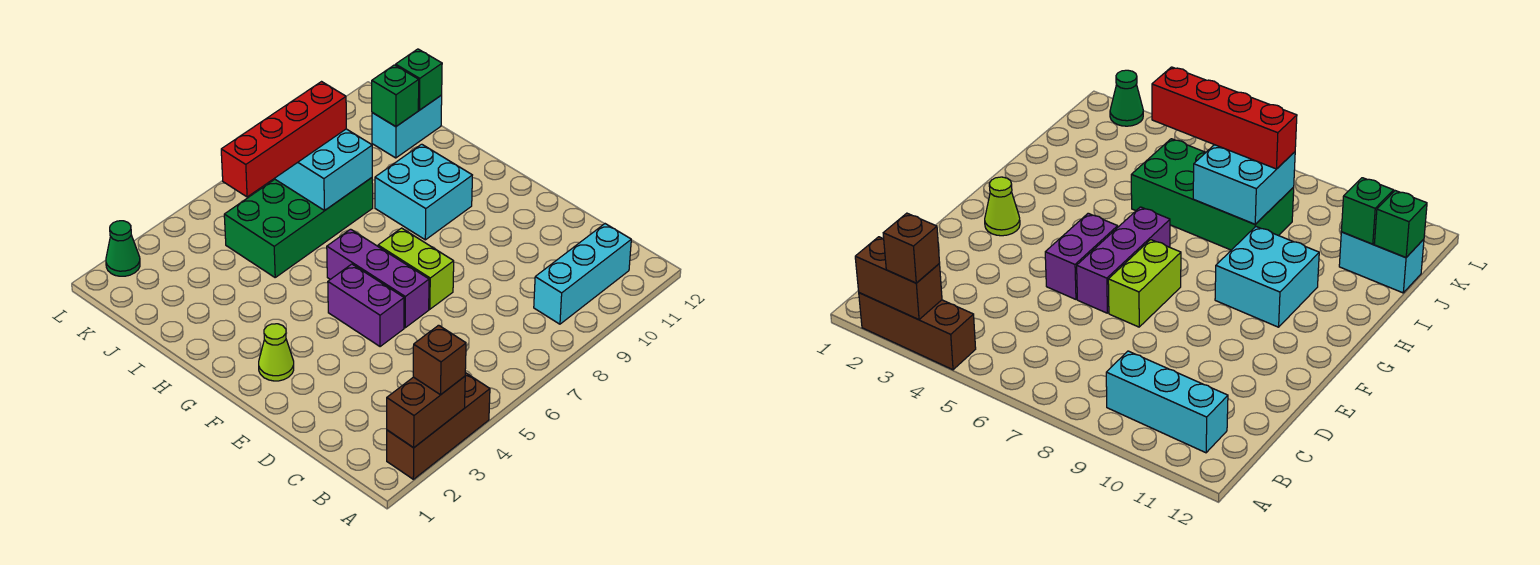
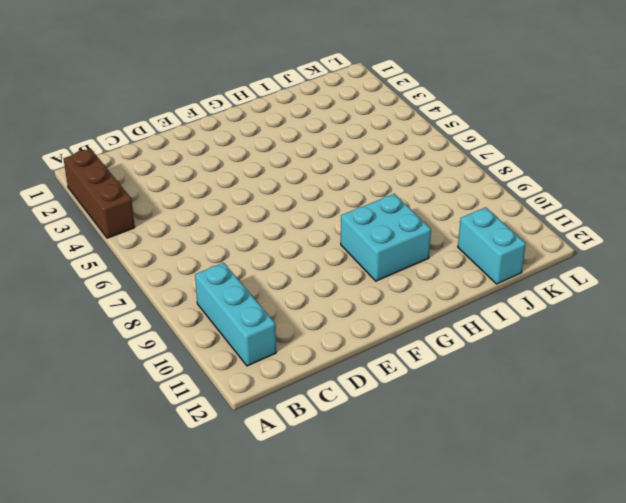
none -> purple 1x2 brick [328,264,404,347]
none -> purple 1x3 brick [327,229,429,328]
none -> lime 1x2 brick [378,228,454,309]

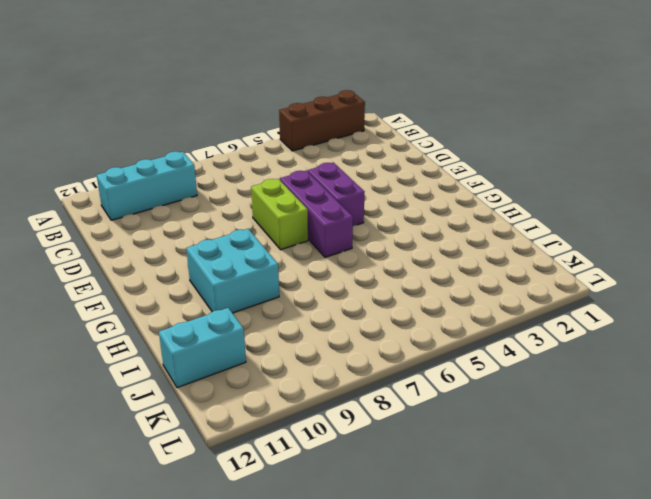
none -> lime 1x1 cone [259,324,294,381]
none -> green 2x4 brick [224,178,373,277]
none -> green 1x1 cone [106,221,140,276]

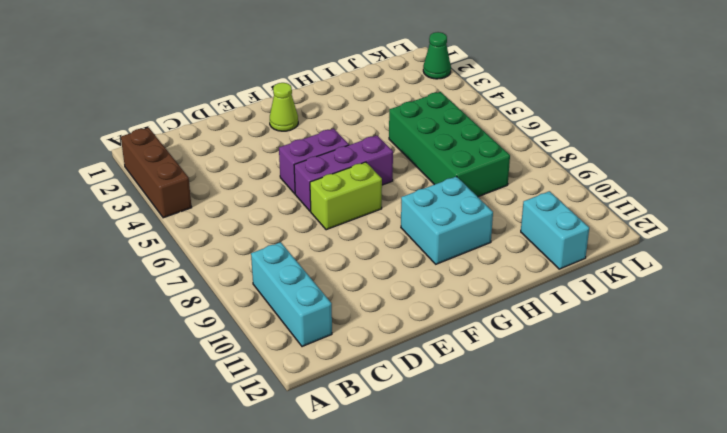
none -> brown 1x2 brick [387,376,465,448]
none -> cyan 2x2 brick [275,129,372,210]
none -> green 1x1 brick [372,65,419,127]

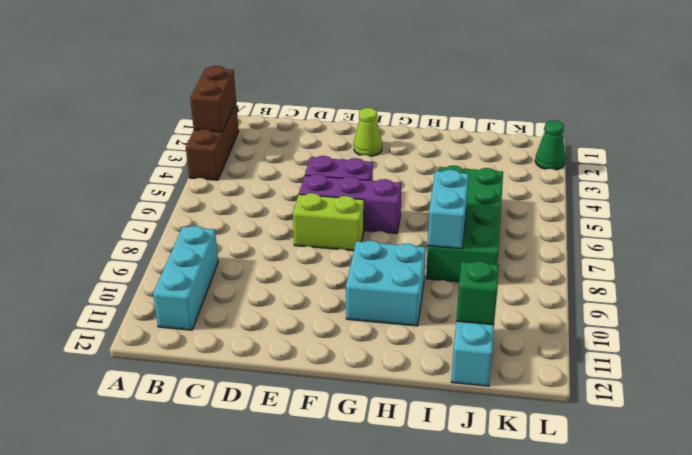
cyan 1x2 brick [428,170,469,249] -> cyan 2x2 brick [275,129,372,210]
none -> green 1x1 brick [395,49,442,110]
none -> brown 1x1 brick [413,325,466,395]
none -> red 1x4 brick [221,82,346,197]

